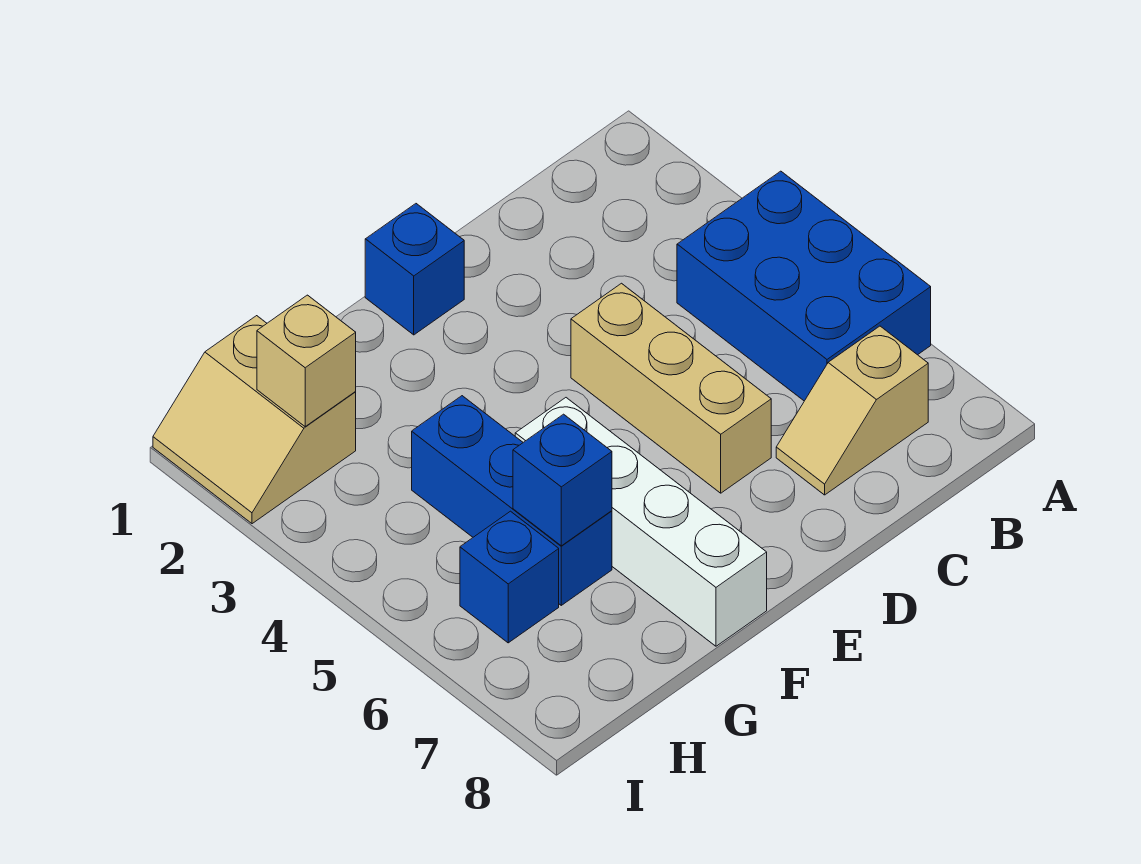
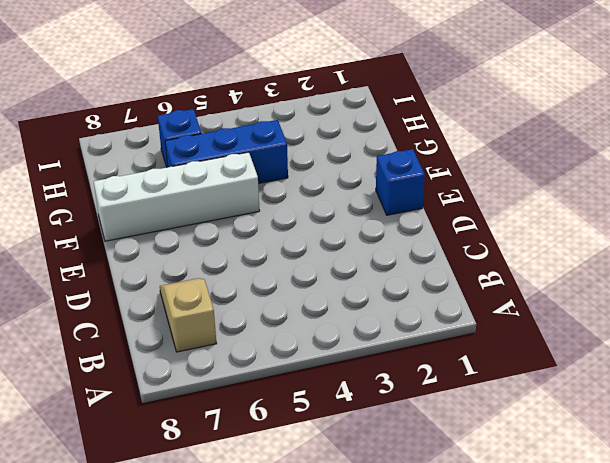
none -> blue 2x3 brick [677,171,931,401]
none -> tan 1x3 brick [571,283,771,493]

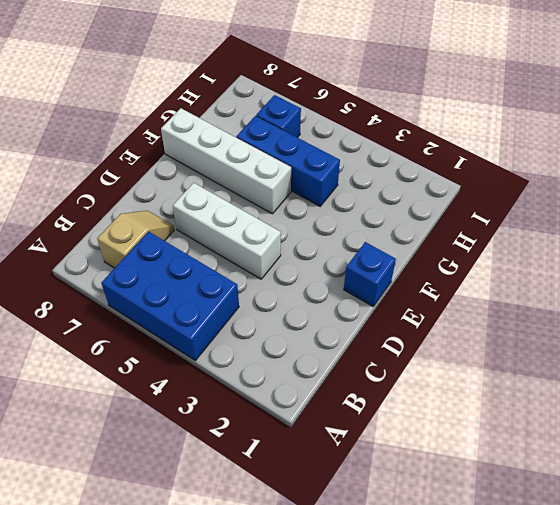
white 1x3 brick [173,183,281,279] -> tan 1x3 brick [571,283,771,493]
none -> tan 2x2 slope [153,316,356,524]
none -> blue 1x1 brick [513,414,612,546]

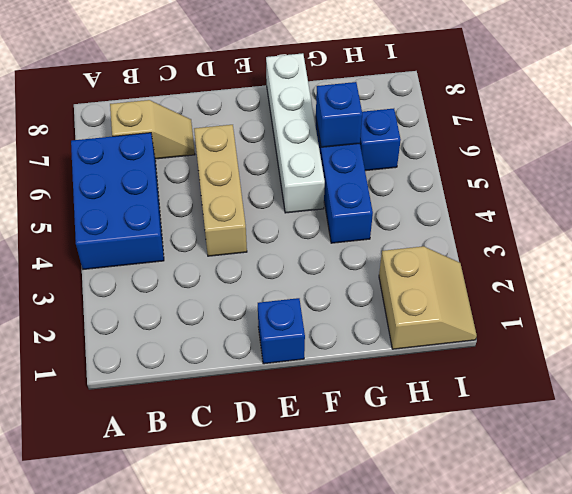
none -> tan 1x1 brick [257,295,356,427]

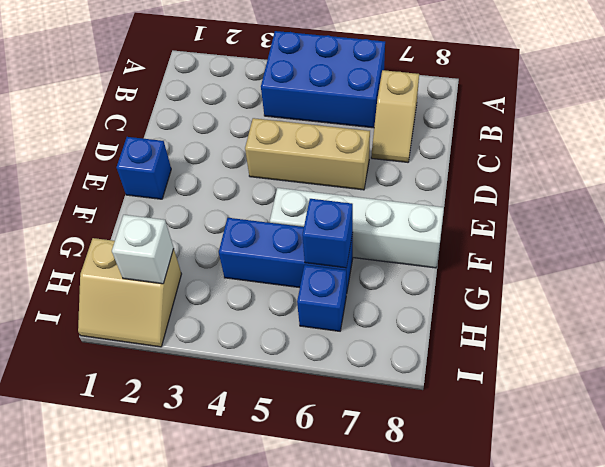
white 1x1 brick [112,215,174,284] -> tan 1x1 brick [257,295,356,427]

